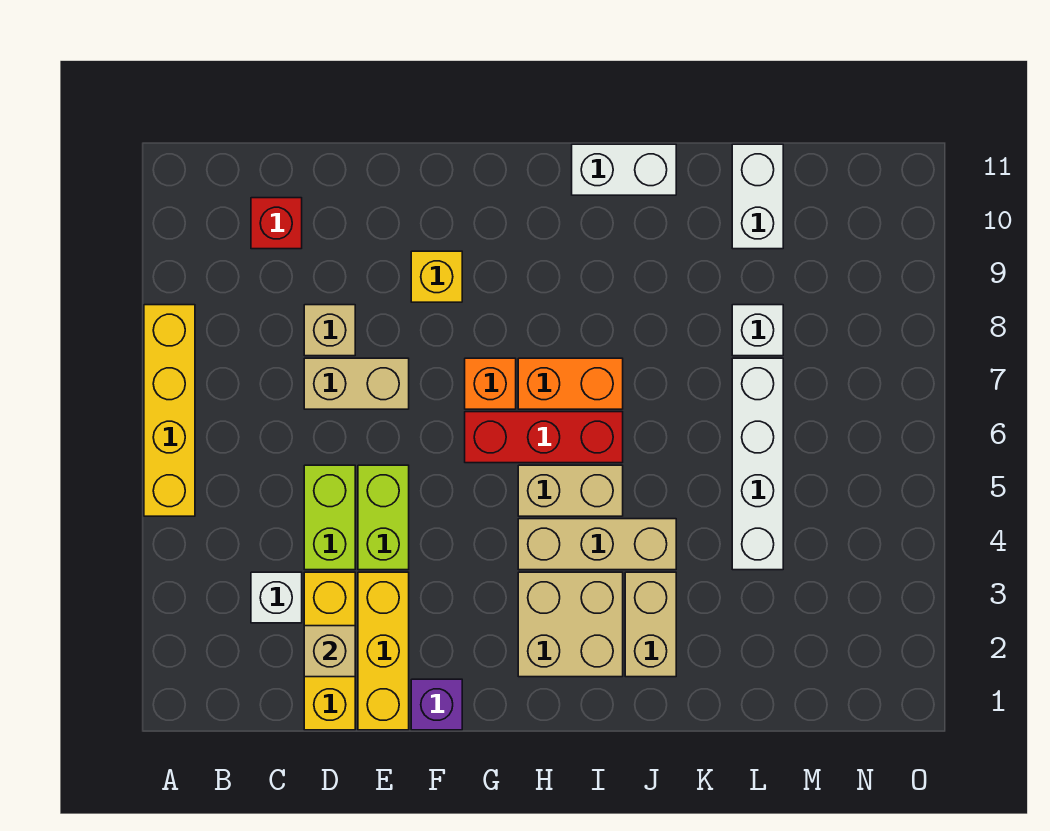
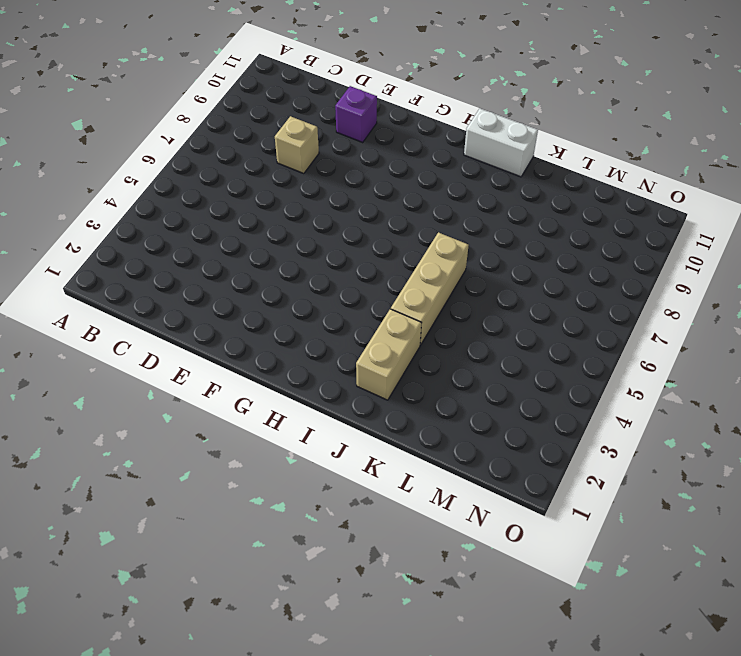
purple 1x1 brick [335,86,377,142] -> purple 1x1 brick moved to [411,679,462,730]
tan 1x3 brick [391,232,469,345] -> tan 1x3 brick turned to [518,519,676,570]
none -> yellow 1x4 brick [144,305,195,516]
none -> white 1x1 brick [251,572,302,623]
none -> red 1x1 brick [251,198,302,249]

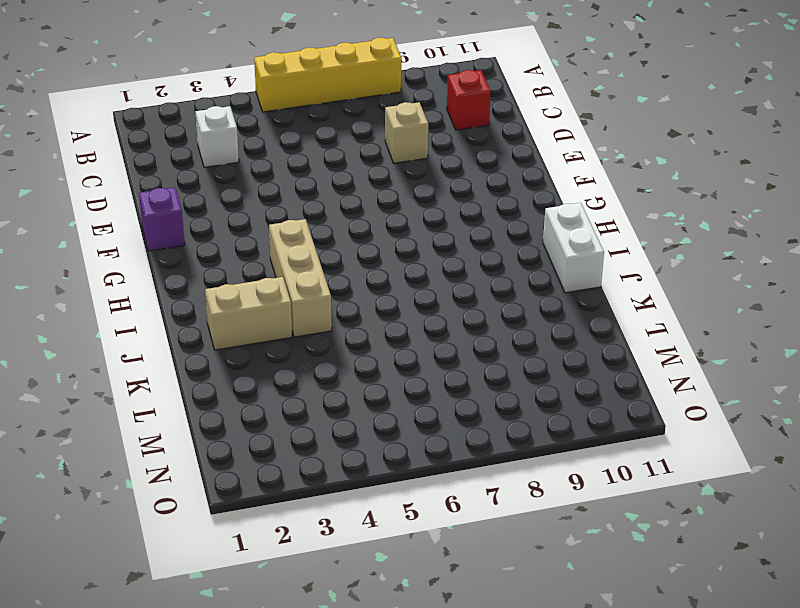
none -> yellow 1x3 brick [304,572,355,730]
none -> lime 1x2 brick [304,465,355,570]
none -> tan 1x2 brick [304,358,409,409]

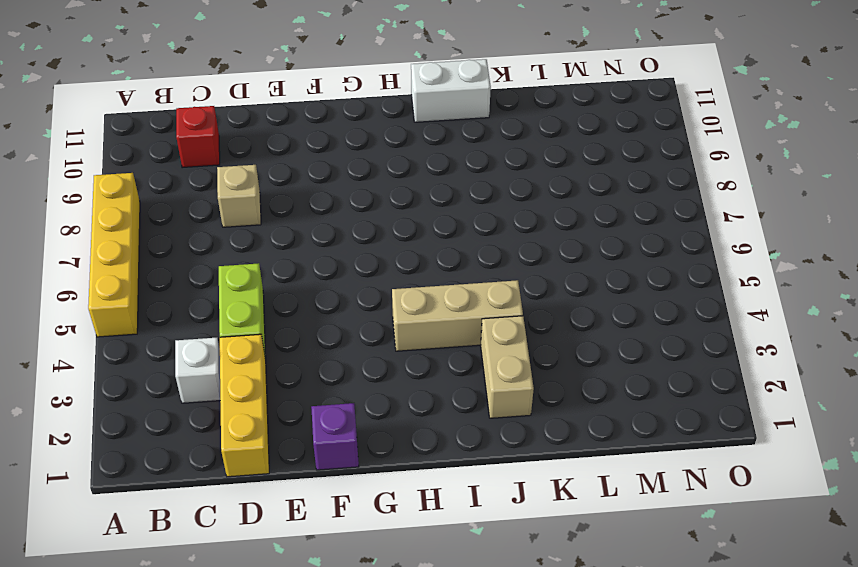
none -> tan 1x2 brick [304,358,409,409]
none -> yellow 1x3 brick [358,572,409,730]
none -> lime 1x2 brick [358,465,409,570]

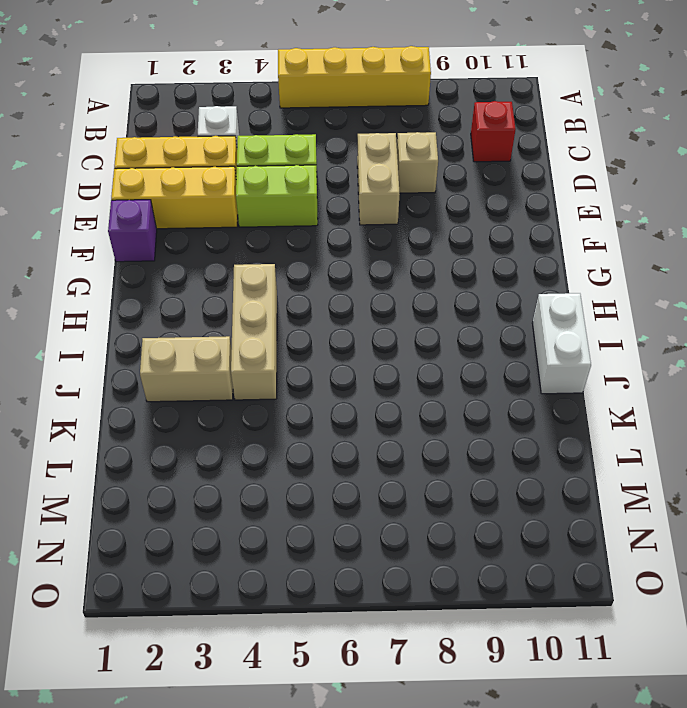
none -> yellow 1x1 brick [411,251,462,302]
none -> red 1x3 brick [465,412,623,463]
none -> orange 1x1 brick [465,358,516,409]

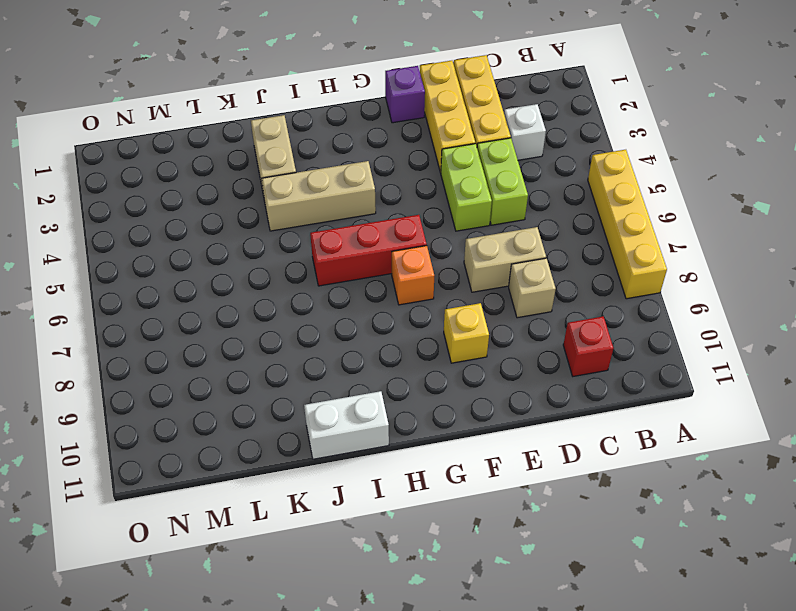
none -> tan 2x2 brick [518,572,623,677]
none -> tan 1x2 brick [518,465,623,516]
none -> orange 1x2 brick [518,358,623,409]

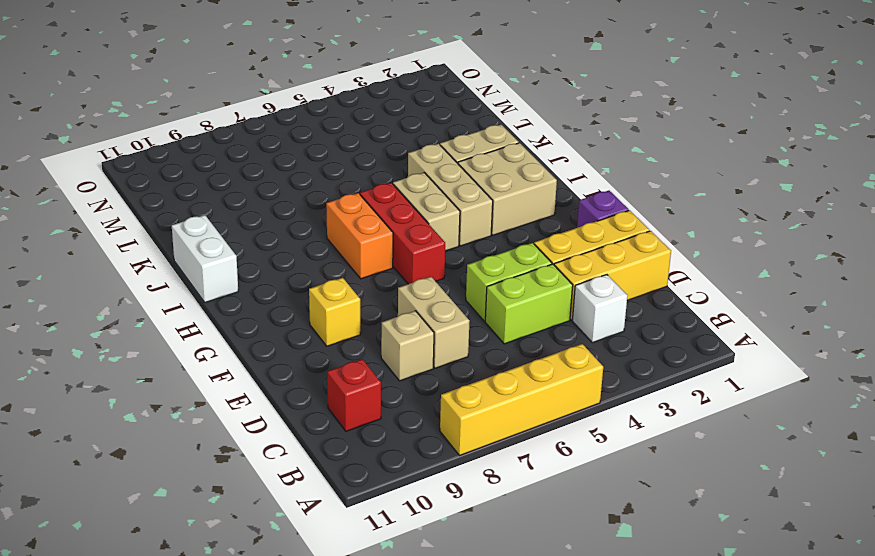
none -> orange 1x1 brick [465,358,516,409]
none -> white 1x4 brick [732,358,783,570]
none -> white 1x1 brick [732,305,783,356]

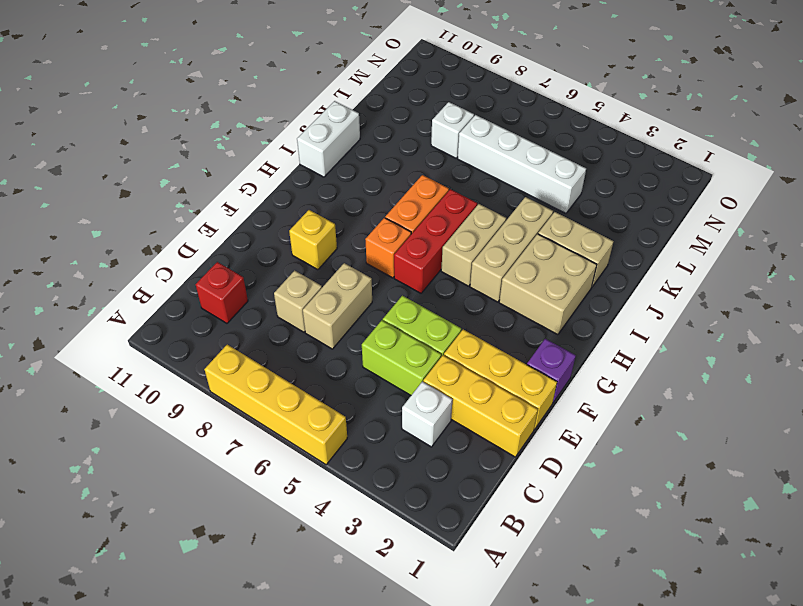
none -> white 1x2 brick [732,144,783,249]
none -> tan 1x1 brick [304,626,355,677]

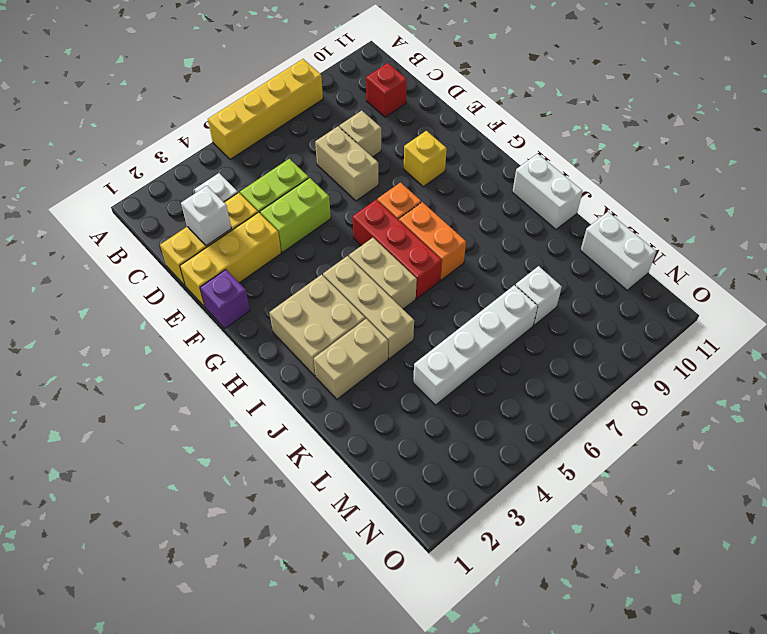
white 1x1 brick [181,186,231,246] -> tan 1x1 brick [304,626,355,677]
white 1x2 brick [580,212,656,290] -> white 1x2 brick turned to [732,144,783,249]

